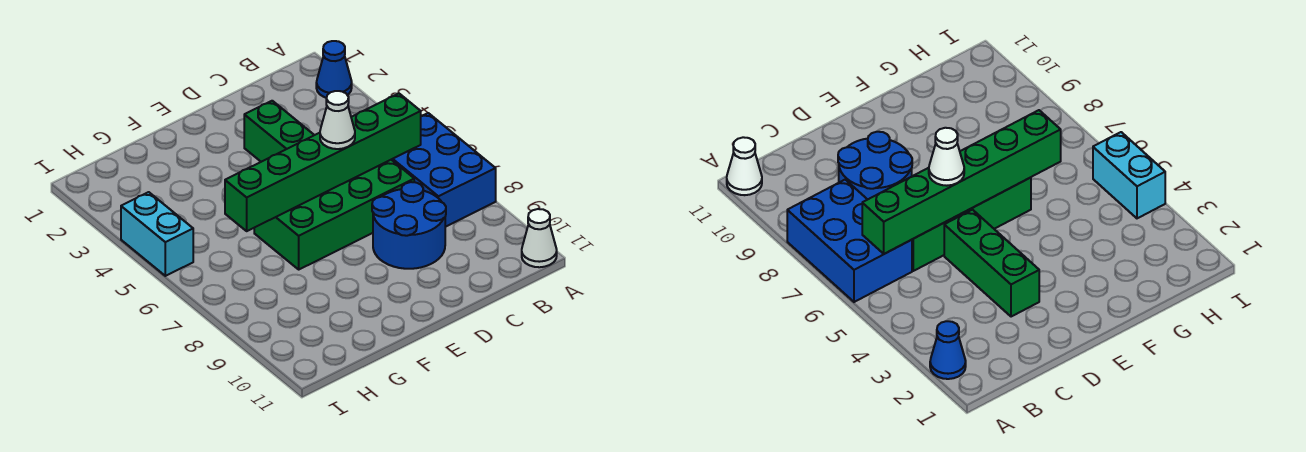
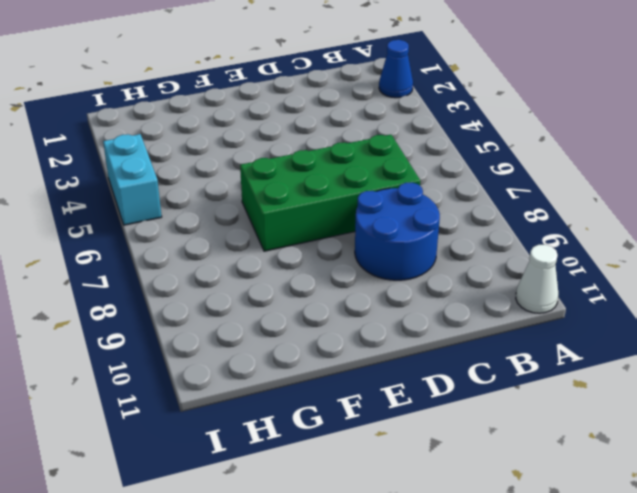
none -> blue 2x3 brick [392,113,496,227]
none -> green 1x3 brick [244,101,314,162]

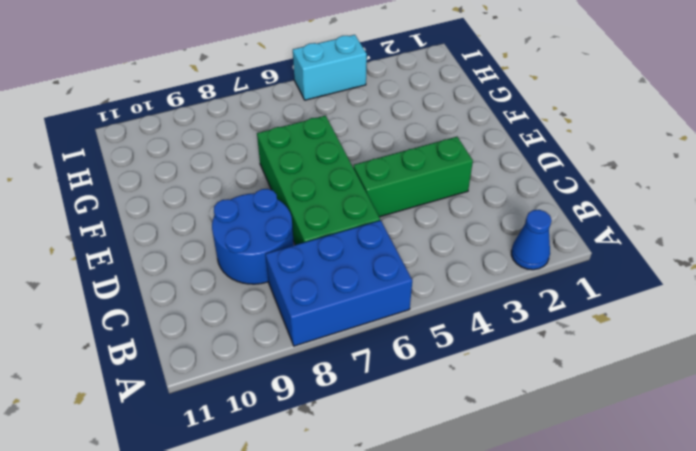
none -> white 1x1 cone [522,209,557,267]
none -> green 1x6 brick [225,93,421,231]

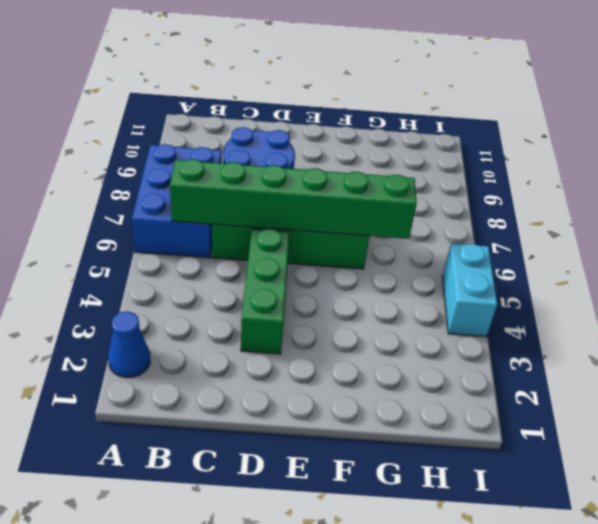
none -> white 1x1 cone [522,209,557,267]
none -> white 1x1 cone [320,91,355,149]

